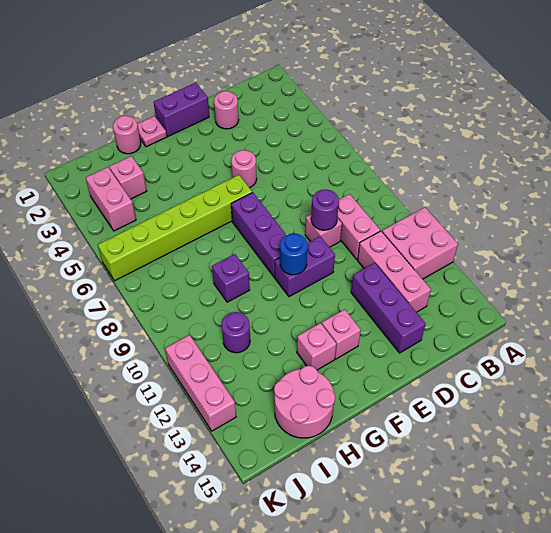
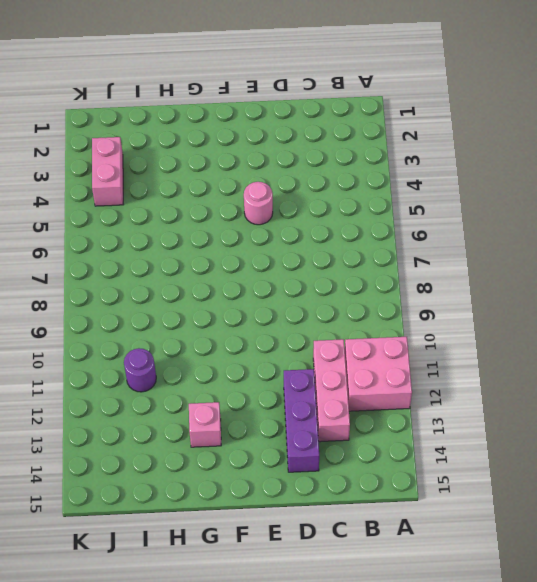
none -> pink 1x2 brick [337,194,380,259]
none -> pink 1x1 round brick [214,91,239,129]
none -> pink 1x1 brick [305,214,342,247]

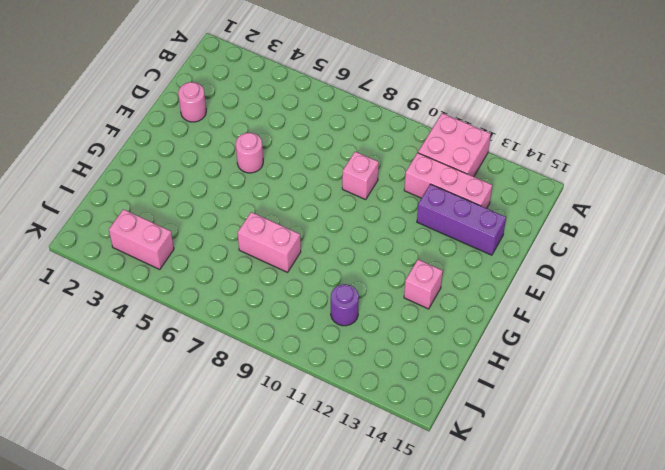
pink 1x2 brick [238,212,301,272] -> pink 1x2 brick moved to [337,194,380,259]
none -> purple 1x2 brick [154,83,209,136]
none -> purple 1x2 brick [275,236,335,297]
none -> lime 1x6 brick [98,175,252,281]

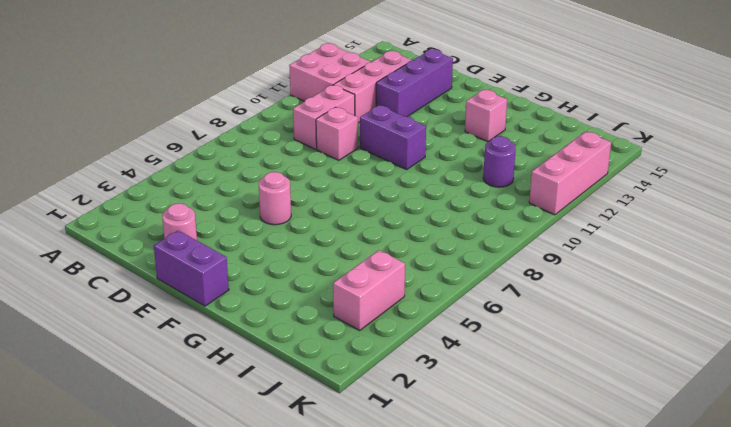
none -> lime 1x6 brick [98,175,252,281]
none -> purple 1x3 brick [231,192,286,277]
none -> pink 1x1 brick [322,309,361,359]

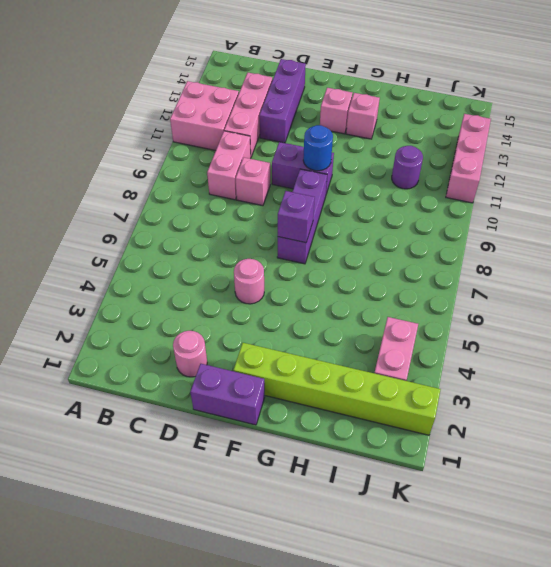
lime 1x6 brick [234,343,441,435] -> lime 1x6 brick moved to [98,175,252,281]
purple 1x1 brick [278,191,315,243] -> purple 1x1 brick moved to [212,254,250,302]
none -> pink 1x1 plate [137,116,167,147]
none -> pink 1x1 round brick [113,116,141,154]
none -> pink 2x2 round brick [274,366,335,438]

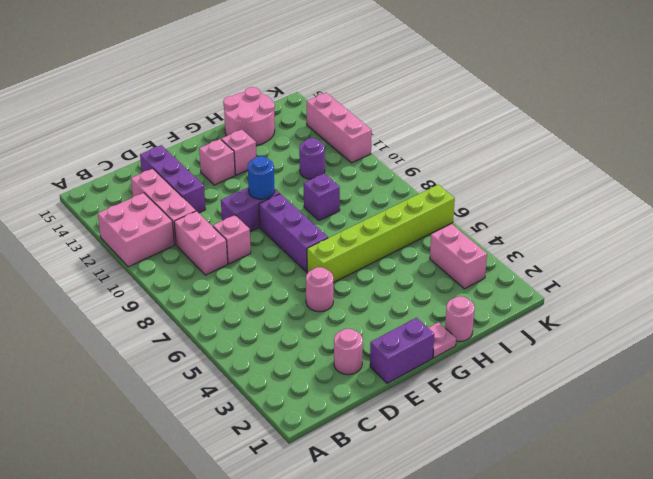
none -> pink 1x1 brick [109,156,147,199]
none -> purple 1x1 round brick [311,190,339,230]

